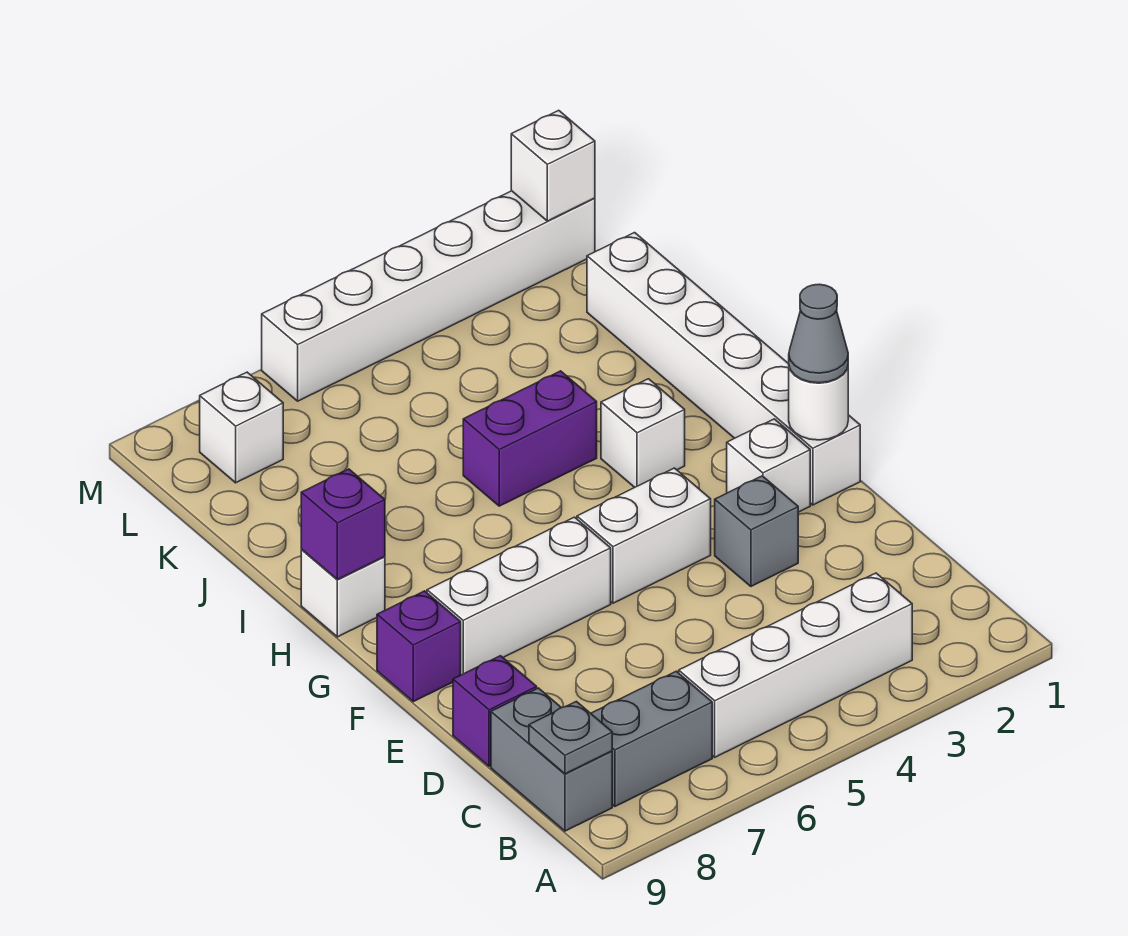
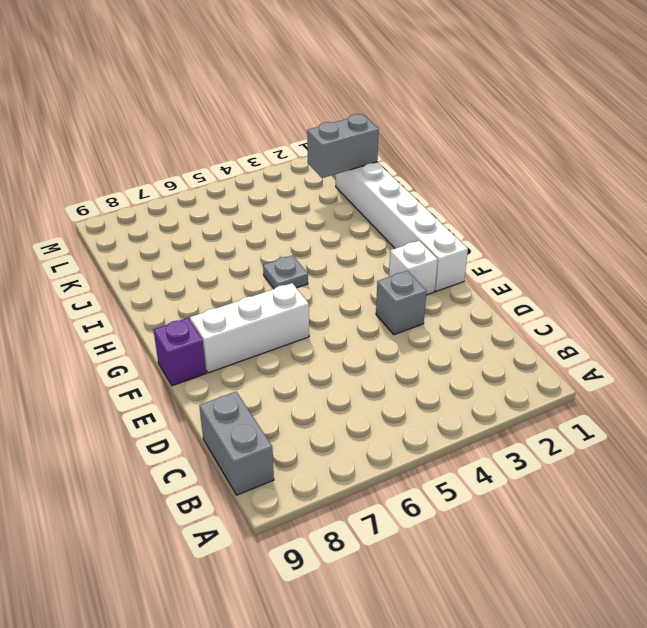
grey 1x1 plate [263,255,308,289] -> grey 1x1 plate moved to [529,701,612,774]
grey 1x2 brick [307,114,379,178] -> grey 1x2 brick moved to [591,671,712,806]
none -> white 1x4 brick [679,573,912,757]
none -> purple 1x1 brick [453,656,537,766]
none -> white 1x2 brick [577,468,711,603]

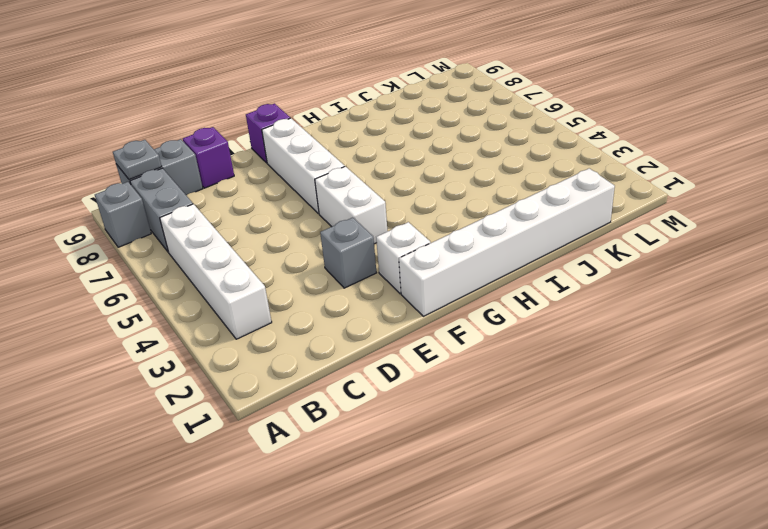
grey 1x1 brick [95,182,151,247] -> none
none -> white 1x1 brick [601,379,685,487]
none -> white 1x1 brick [301,550,385,637]
none -> purple 1x2 brick [463,371,597,506]

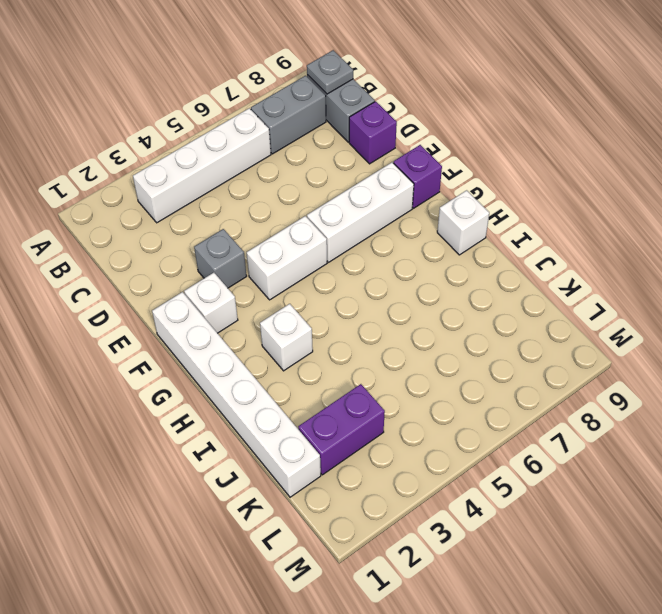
purple 1x2 brick [298,384,385,475] -> purple 1x2 brick moved to [463,371,597,506]
none -> white 1x1 brick [200,372,283,483]
none -> white 1x6 brick [262,191,595,401]
none -> white 1x1 round brick [789,367,848,440]

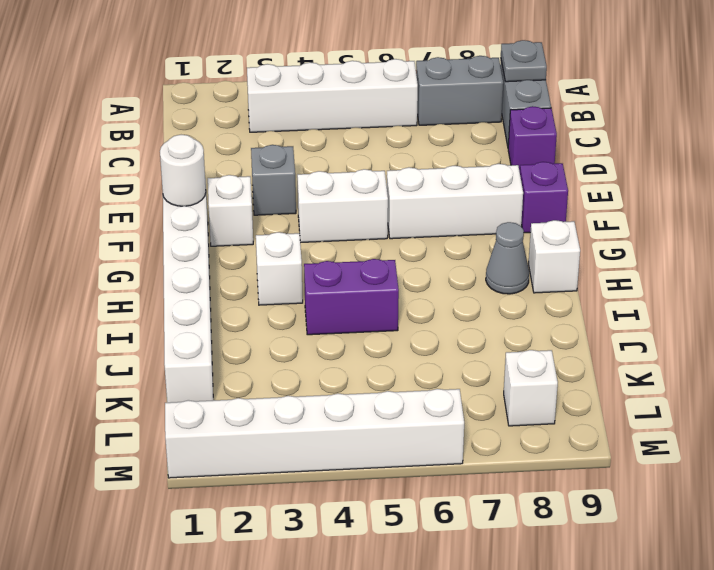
grey 1x1 cone [486,222,529,294] -> grey 1x1 cone moved to [789,284,848,383]
none -> purple 1x1 brick [301,469,385,580]
none -> white 1x1 brick [511,110,595,221]

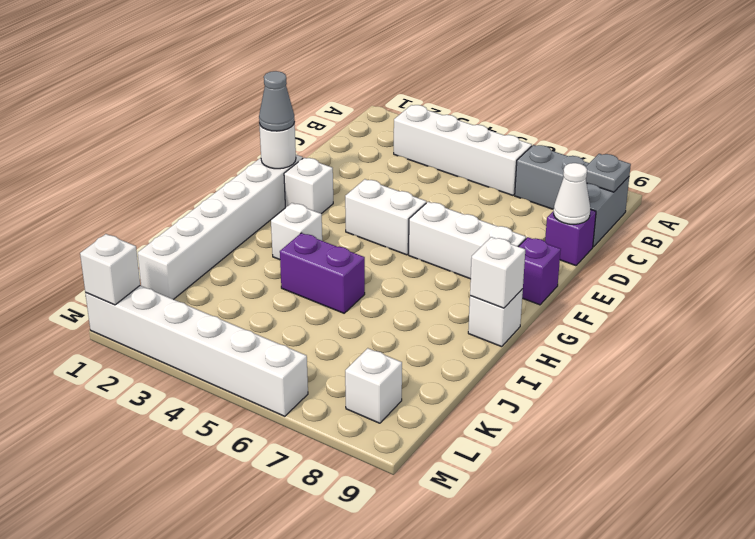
white 1x1 cone [554,163,590,224] -> none
white 1x1 brick [470,237,525,308] -> purple 1x1 brick [301,469,385,580]
none -> grey 1x1 brick [715,476,798,586]

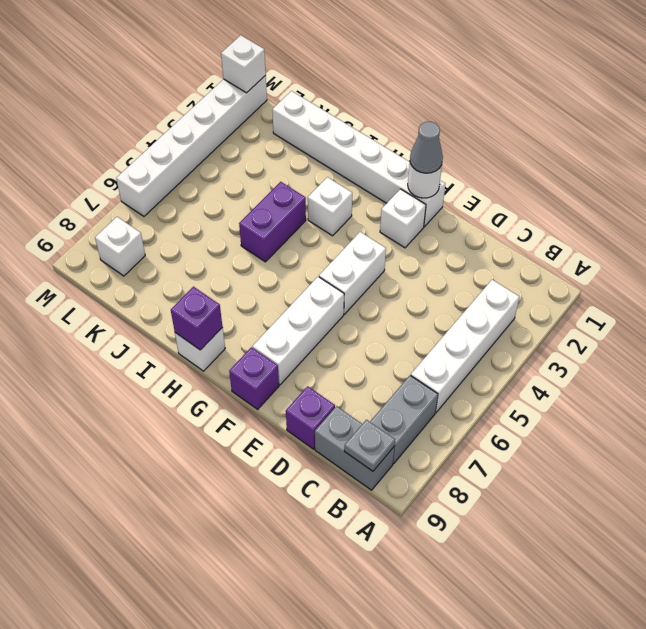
none -> grey 1x1 brick [715,476,798,586]

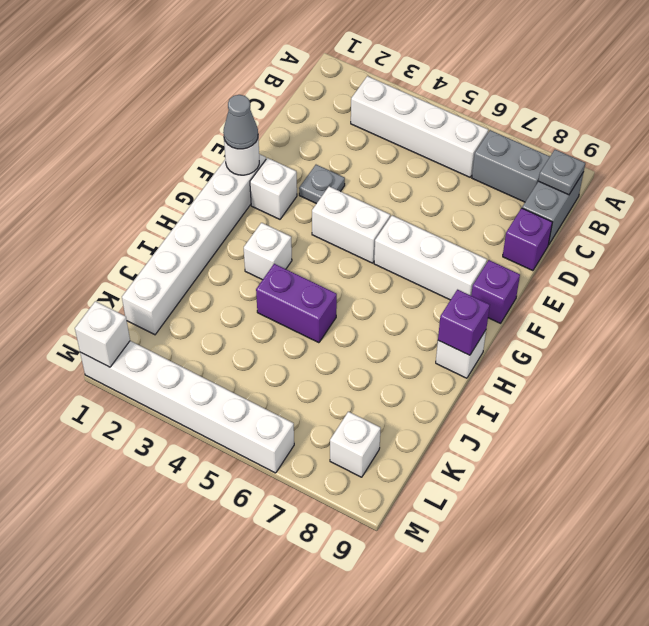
grey 1x1 plate [299,165,345,204] -> grey 1x1 brick [715,476,798,586]

